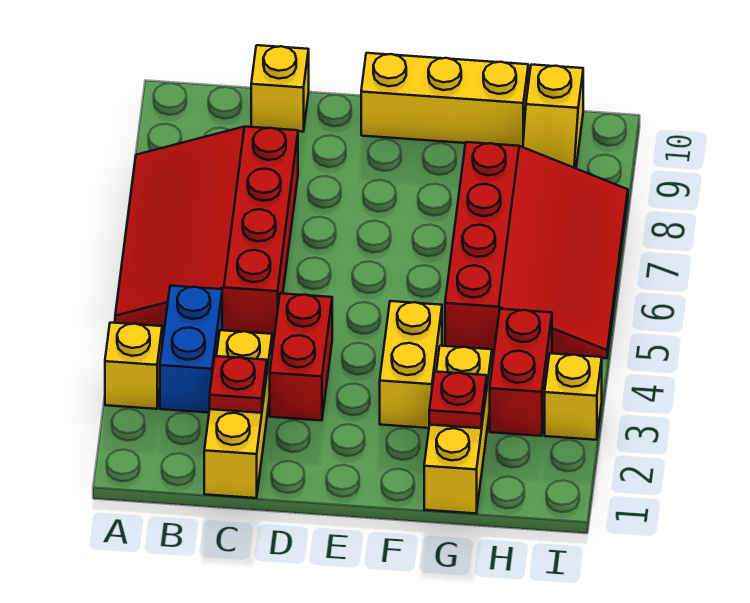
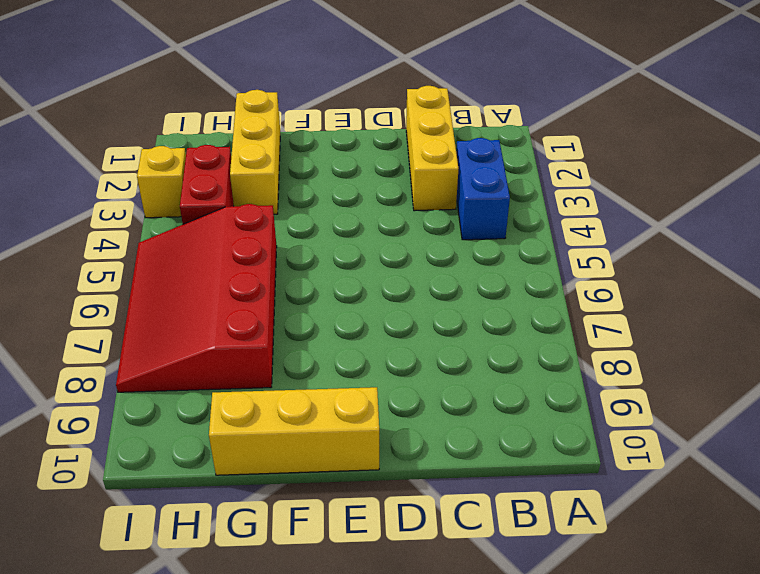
none -> yellow 1x1 brick [105,323,162,409]
none -> red 3x4 slope [115,127,298,335]
none -> yellow 1x1 brick [251,45,309,132]

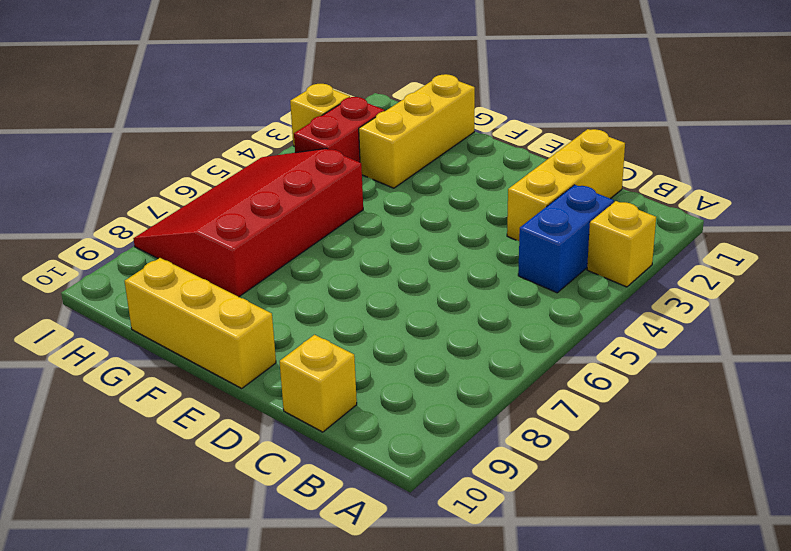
none -> red 3x4 slope [115,127,298,335]
none -> red 1x2 brick [270,293,332,421]
none -> yellow 1x2 brick [380,301,442,428]

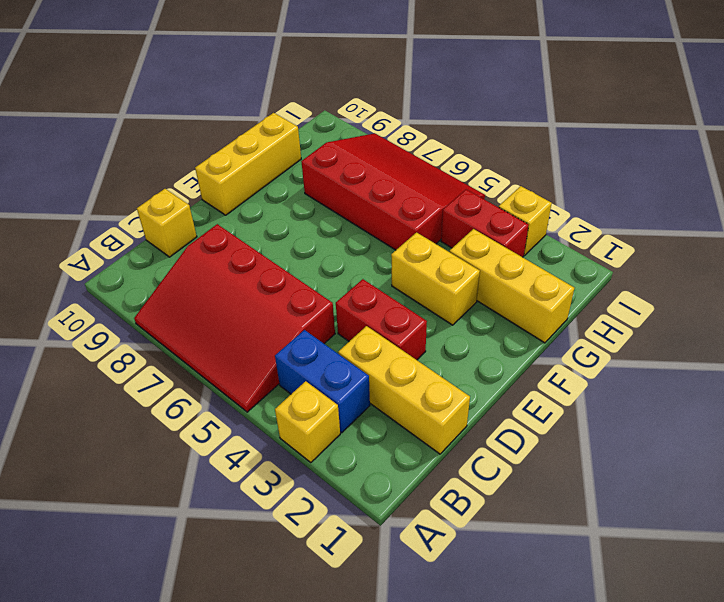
none -> yellow 1x2 slope [523,65,583,168]
none -> red 1x1 plate [210,356,267,413]
none -> red 1x1 plate [429,372,487,428]

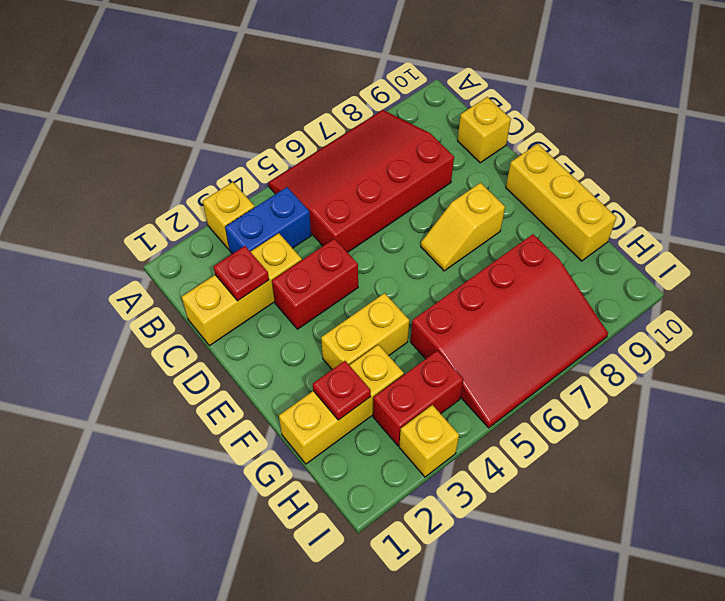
yellow 1x2 slope [421,183,505,271] -> yellow 1x2 slope moved to [523,65,583,168]

